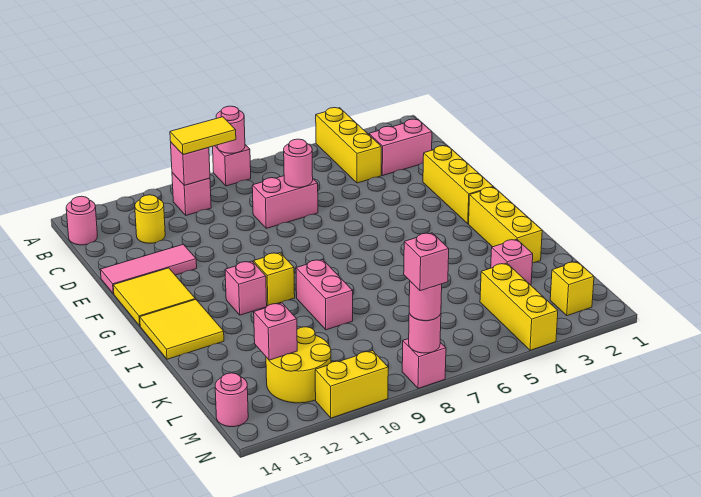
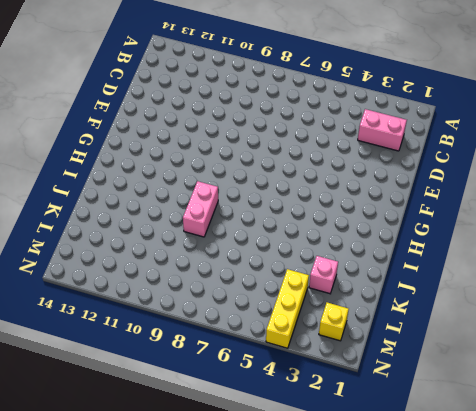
none -> yellow 1x3 brick [316,108,381,183]
none -> pink 1x1 brick [213,145,251,186]
none -> pink 1x1 brick [172,173,211,215]
none -> pink 1x1 round brick [66,196,97,245]

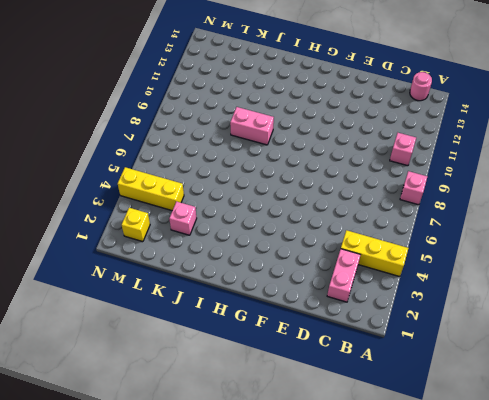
none -> yellow 1x1 round brick [135,195,165,243]
none -> pink 1x2 brick [252,176,318,228]
none -> yellow 1x3 brick [423,146,493,224]
none -> pink 1x3 tile [100,244,197,294]

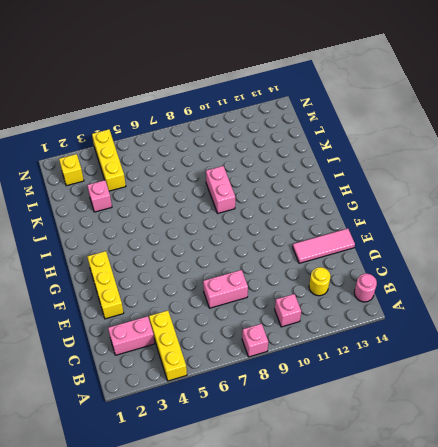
none -> yellow 2x2 tile [113,268,195,326]
none -> yellow 1x3 brick [469,187,542,263]
none -> yellow 1x1 brick [253,253,295,306]
none -> pink 1x1 brick [225,261,267,315]

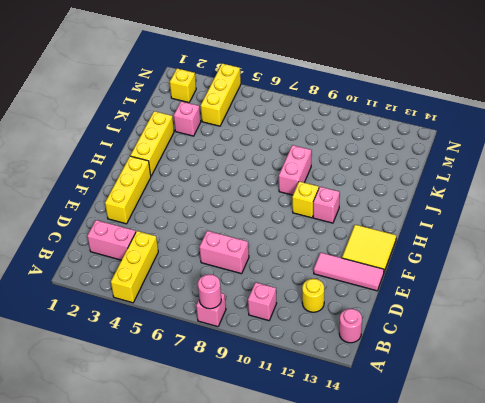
none -> yellow 2x2 tile [140,299,224,359]
none -> yellow 2x2 round brick [266,327,331,403]
none -> pink 1x1 round brick [215,373,248,427]
none -> pink 1x1 brick [402,339,446,388]

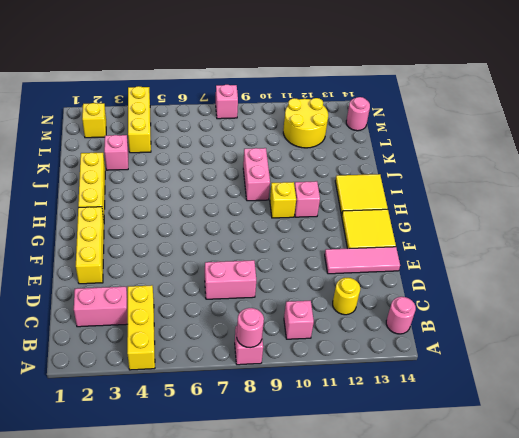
none -> yellow 1x2 brick [315,350,388,418]
none -> pink 1x1 brick [171,143,210,185]
none -> pink 1x1 round brick [284,139,313,187]
none -> pink 1x1 brick [254,303,297,360]

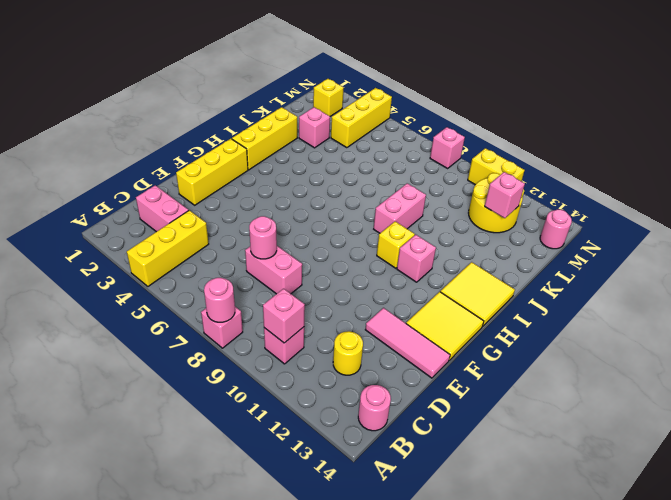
none -> pink 1x1 round brick [409,313,441,353]
none -> yellow 1x2 tile [170,117,236,155]
none -> pink 1x1 round brick [409,281,442,321]
none -> pink 1x1 brick [404,233,449,291]

